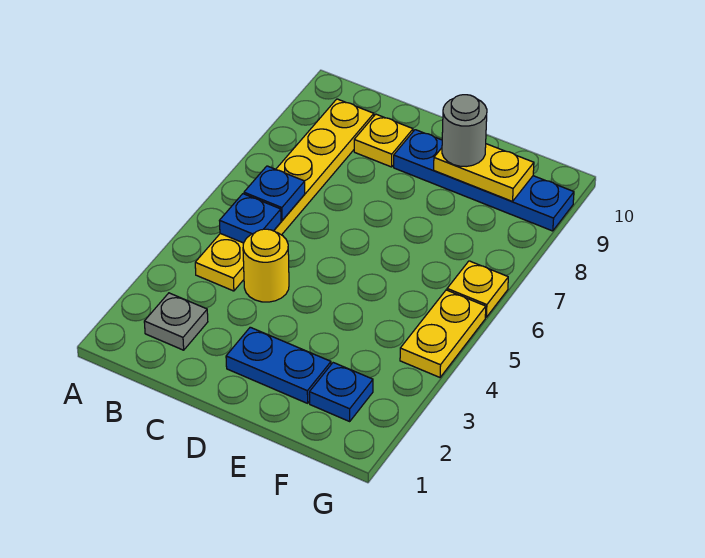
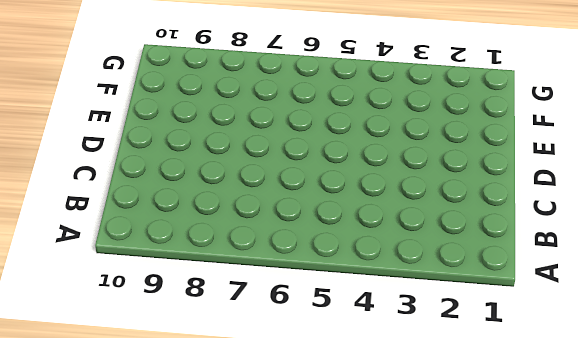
none -> grey 1x1 plate [144,293,208,350]
none -> yellow 1x6 plate [195,99,374,291]
none -> yellow 1x1 round brick [243,229,289,302]

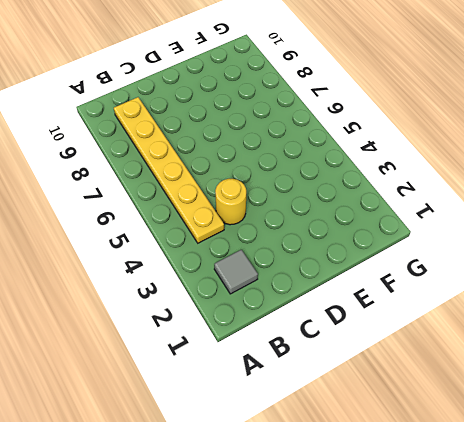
grey 1x1 tile [214,250,258,294] -> grey 1x1 plate [144,293,208,350]
none -> yellow 1x1 plate [354,114,413,167]
none -> blue 1x2 plate [226,327,331,403]
none -> blue 1x4 plate [394,130,574,231]

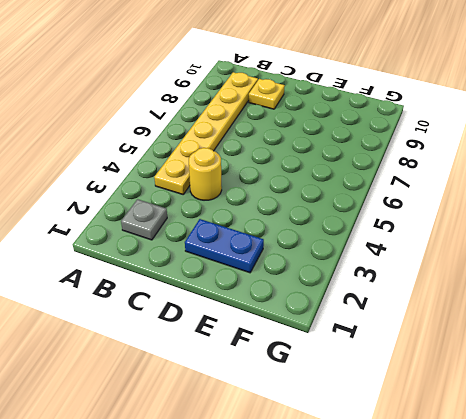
none -> blue 1x4 plate [394,130,574,231]
none -> blue 1x1 plate [309,363,373,421]
none -> yellow 1x2 plate [400,290,486,377]

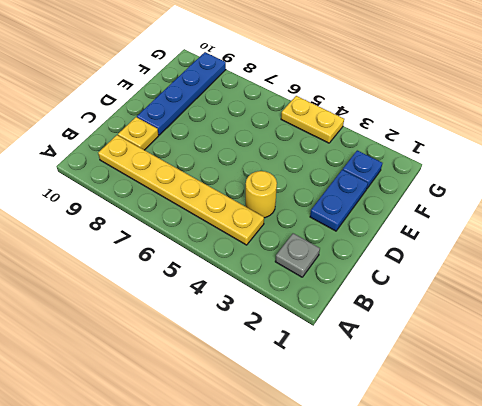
none -> yellow 1x1 plate [447,261,508,317]
none -> blue 1x1 plate [219,194,281,243]
none -> blue 1x1 plate [244,166,305,220]

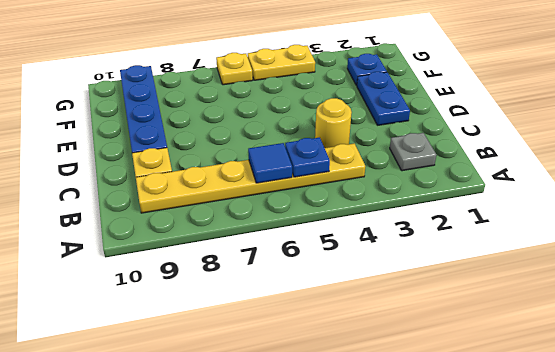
blue 1x1 tile [248,143,292,183] -> blue 1x1 plate [244,166,305,220]
none -> yellow 1x2 plate [434,144,534,201]
none -> grey 1x1 round brick [442,95,487,167]

